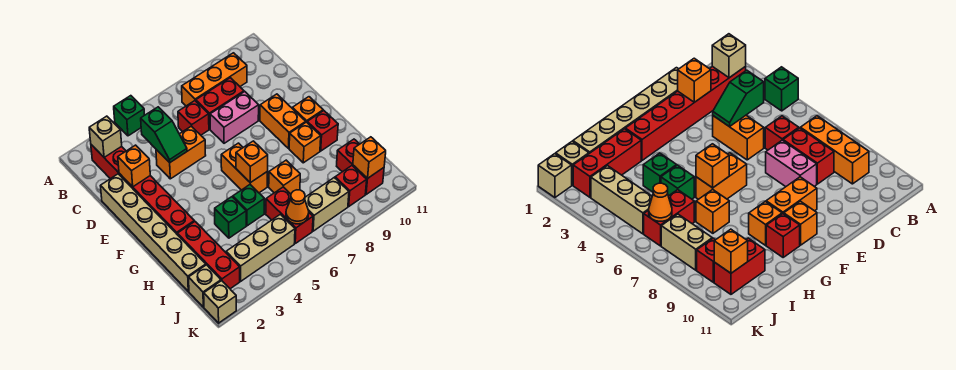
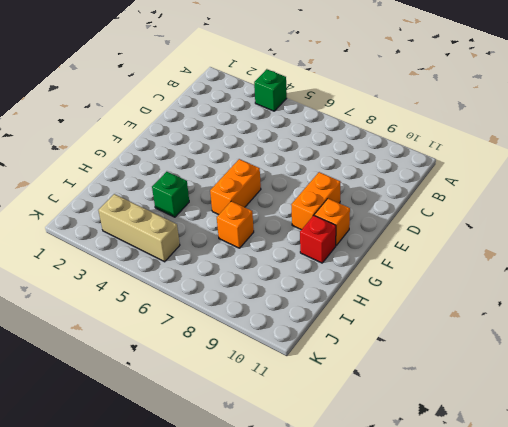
none -> red 1x6 brick [91,145,194,234]
none -> orange 1x3 brick [182,53,247,106]
none -> red 1x1 brick [178,101,209,135]
none -> red 1x2 brick [196,78,244,129]

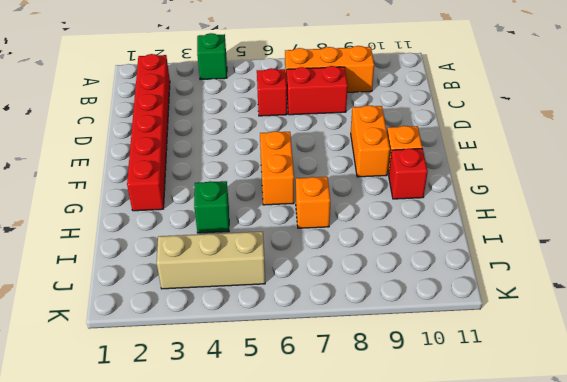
none -> tan 1x6 brick [101,174,206,291]
none -> orange 1x2 brick [156,126,206,179]
none -> pink 1x2 brick [210,92,259,143]
none -> orange 1x1 brick [289,122,321,163]

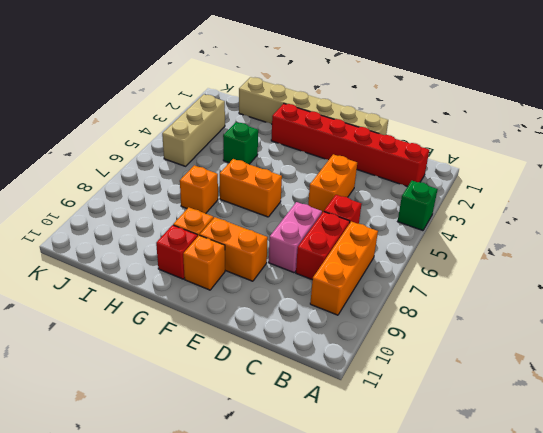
none -> red 1x3 brick [177,222,240,289]
none -> green 1x1 brick [233,185,264,226]
none -> red 1x2 brick [266,187,313,243]
none -> red 1x2 brick [337,139,384,194]

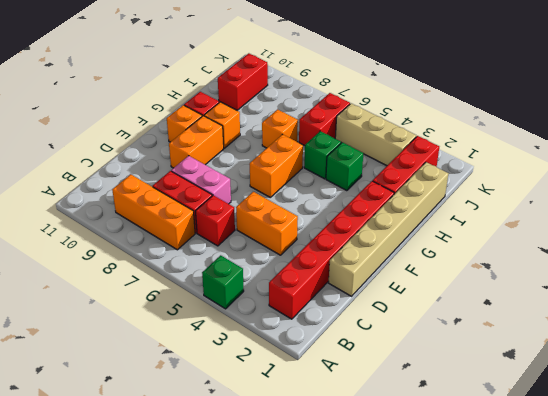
none -> tan 1x1 brick [189,265,221,307]
none -> tan 1x2 brick [305,178,349,231]
none -> red 1x1 brick [335,166,367,206]
none -> tan 1x1 brick [204,281,236,323]

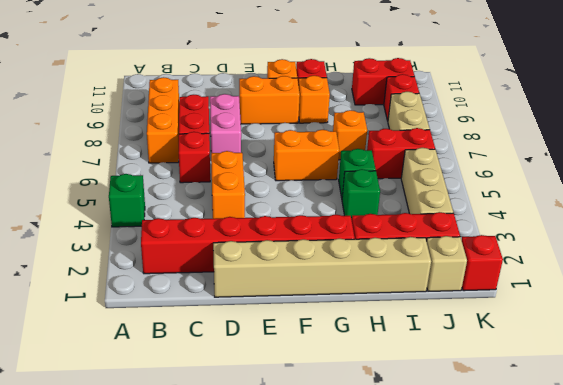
red 1x1 brick [462,235,503,291] -> tan 1x1 brick [204,281,236,323]
none -> tan 1x1 brick [89,116,122,157]
none -> green 1x2 slope [141,107,187,163]
none -> orange 1x1 brick [118,145,150,187]
none -> orange 1x1 brick [236,141,268,183]

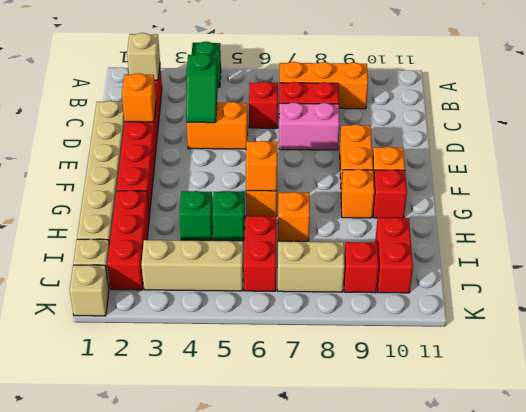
none -> orange 1x1 cone [286,190,309,224]
none -> orange 1x1 brick [353,137,386,179]

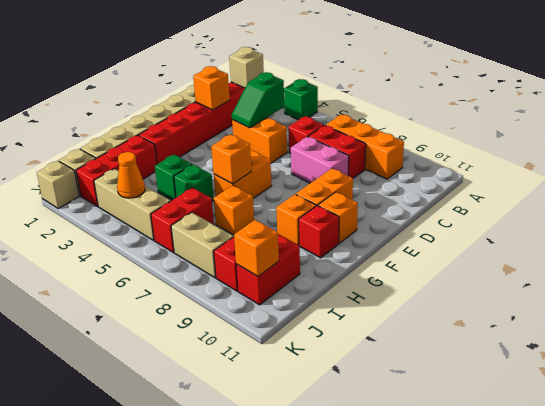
orange 1x1 cone [117,152,145,198] -> orange 1x1 cone moved to [286,190,309,224]

